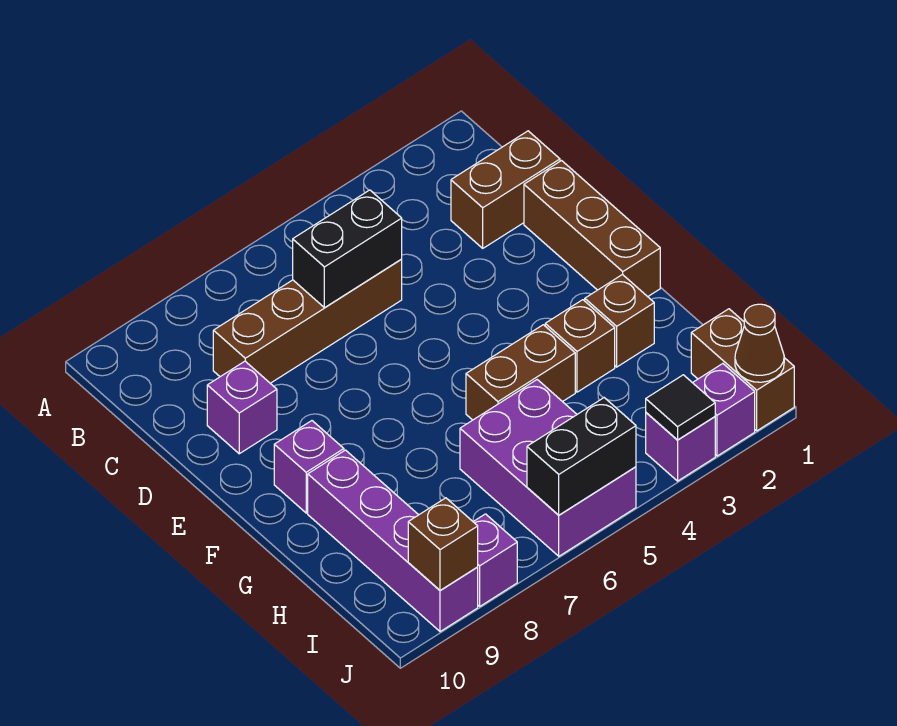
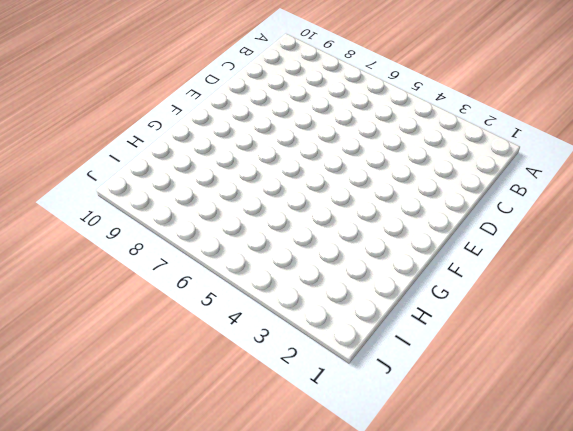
none -> brown 1x2 brick [451,131,560,248]
none -> brown 1x4 brick [213,259,402,383]
none -> brown 1x3 brick [524,161,660,297]

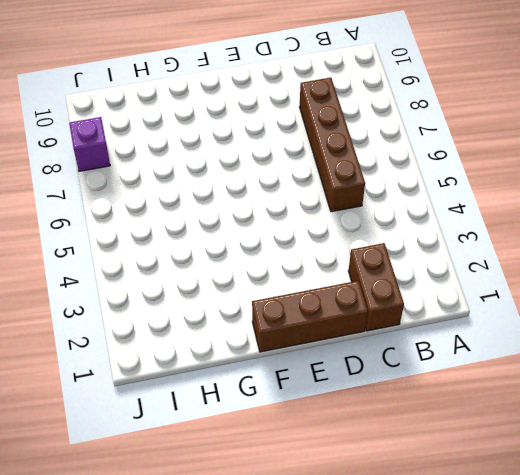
none -> purple 1x1 brick [207,361,277,454]
none -> purple 1x1 brick [274,421,344,513]
none -> brown 1x1 brick [585,274,654,367]

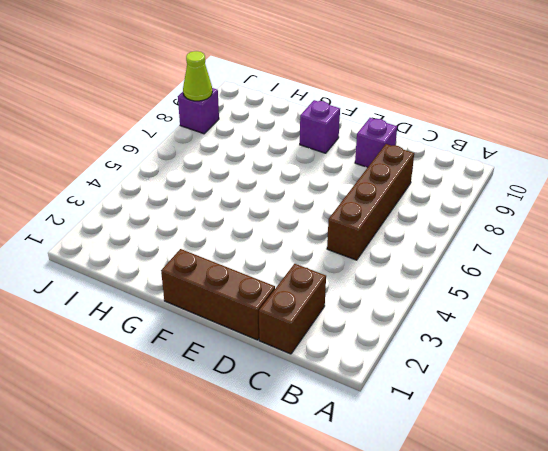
lime 1x1 cone [183,51,212,101] -> none
none -> brown 1x1 brick [585,274,654,367]
none -> brown 1x1 brick [545,300,615,392]
none -> brown 1x2 brick [466,325,575,420]

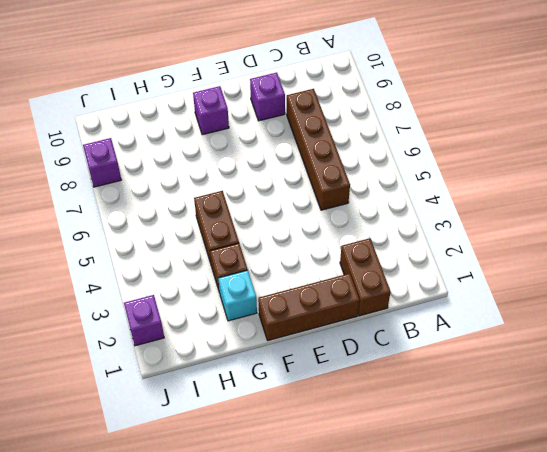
cyan 1x1 brick [218,270,257,321] -> brown 1x1 brick [585,274,654,367]
none -> purple 1x4 brick [308,450,478,632]
none -> purple 2x3 brick [460,380,636,556]
none -> brown 1x2 brick [691,309,794,431]

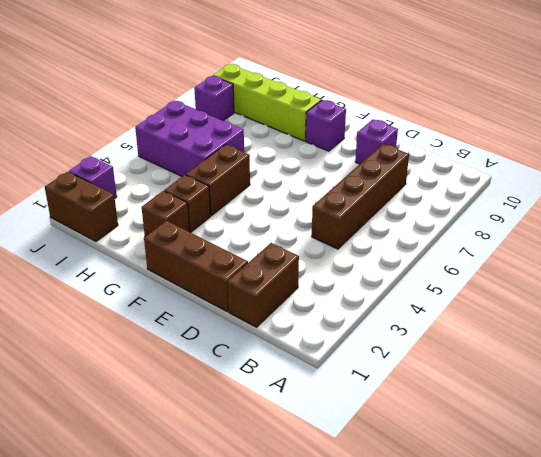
lime 1x4 brick [213,64,321,141] -> purple 1x4 brick [308,450,478,632]
none -> purple 1x1 brick [646,413,715,481]
none -> black 1x2 brick [293,190,402,308]
none -> brown 1x1 cone [735,304,784,382]

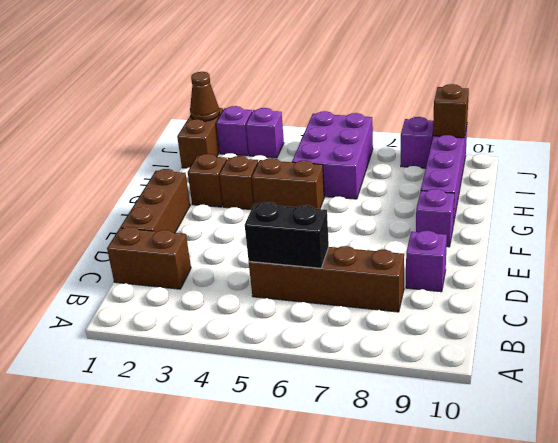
none -> black 1x1 tile [646,375,715,440]
none -> black 1x2 brick [527,398,636,515]

